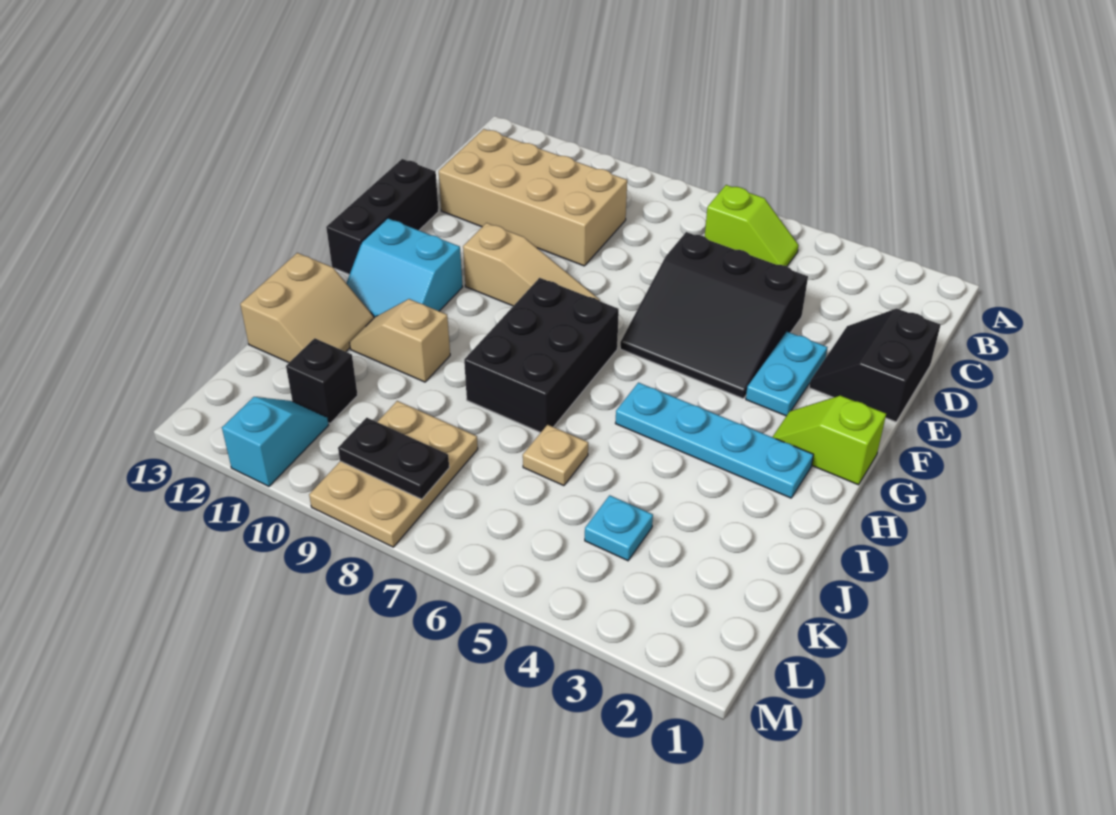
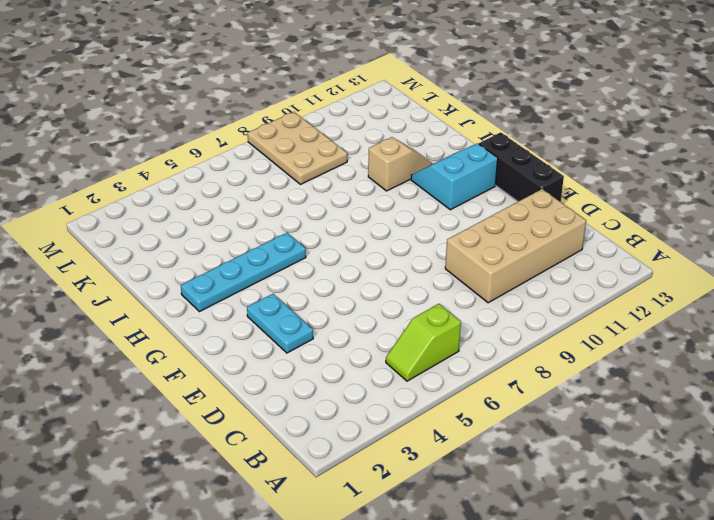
none -> black 2x2 slope [809,309,940,422]
none -> black 3x3 slope [620,232,808,399]
none -> tan 1x3 slope [463,223,600,306]

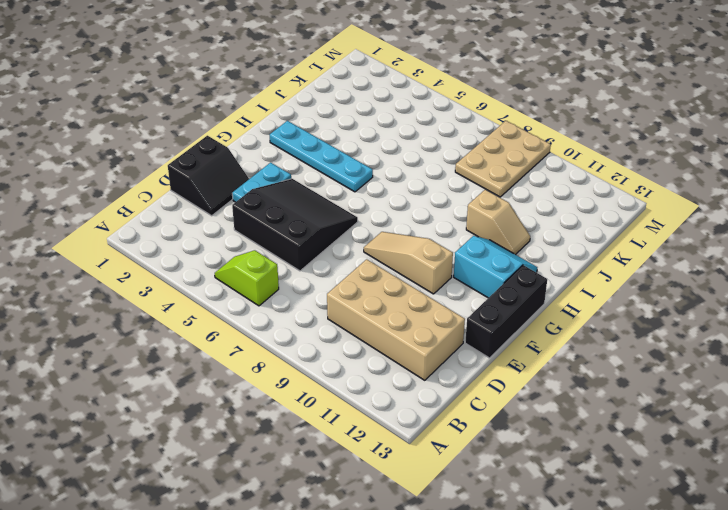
none -> lime 1x2 slope [773,396,886,485]
none -> black 2x3 brick [464,278,619,433]
none -> tan 2x2 slope [240,253,374,362]

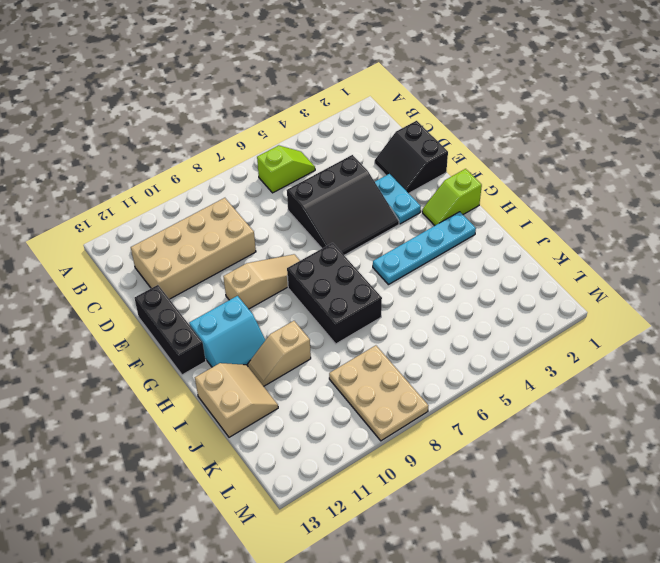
none -> tan 1x1 plate [523,425,588,486]
none -> cyan 1x1 plate [585,495,653,561]
none -> black 1x1 brick [286,338,358,423]

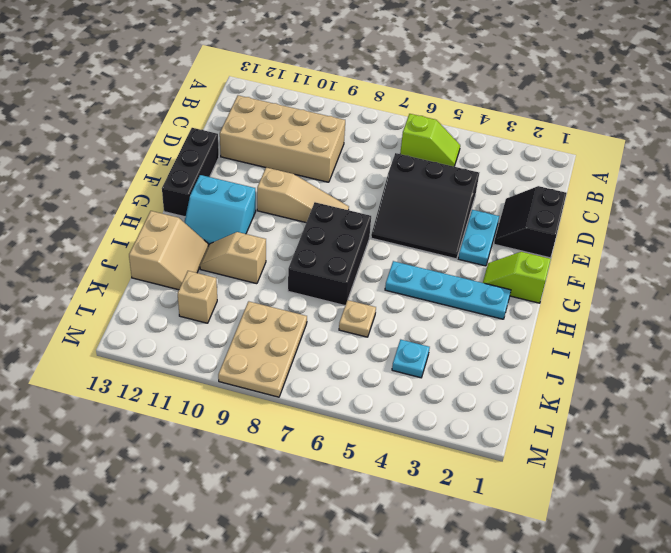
tan 1x1 brick [178,271,217,323] -> black 1x1 brick [286,338,358,423]
none -> cyan 1x2 slope [222,397,329,486]
none -> black 1x2 plate [338,418,449,499]

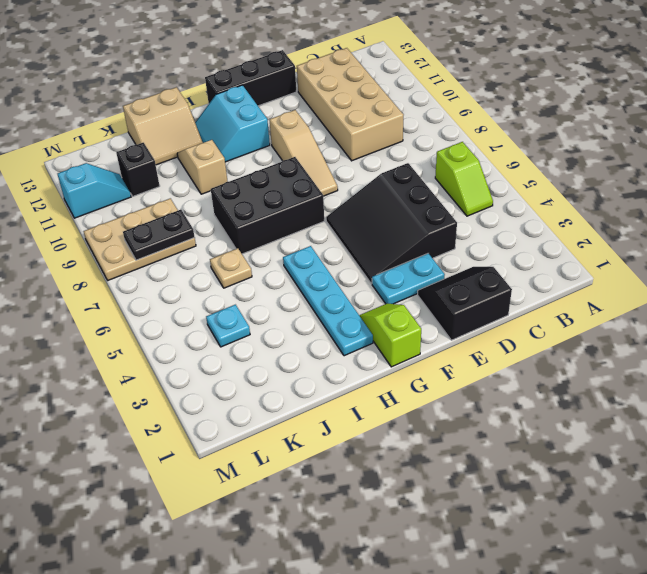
black 1x2 plate [123,210,195,260] -> black 1x2 plate turned to [338,418,449,499]

